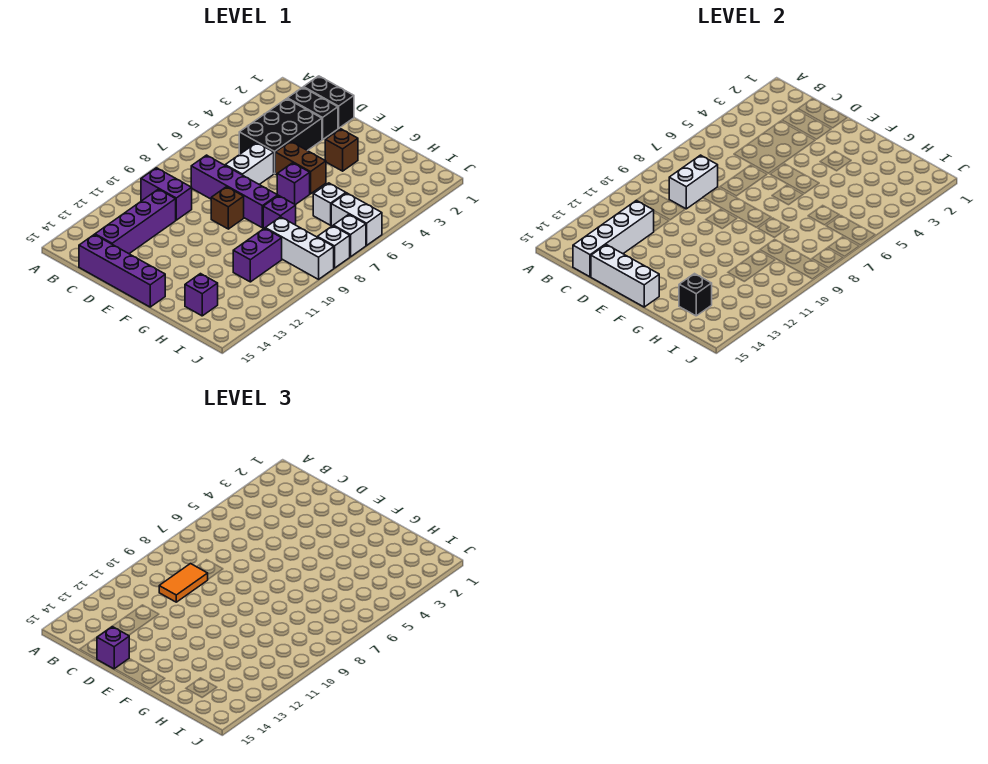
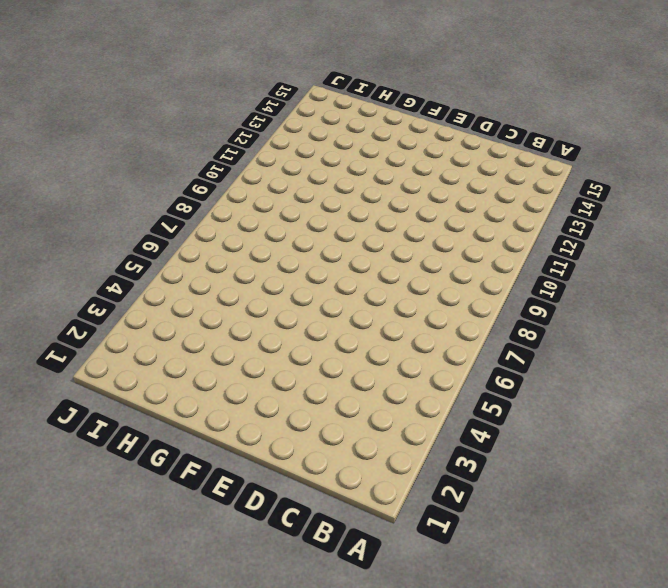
none -> purple 1x2 brick [141,168,192,220]
none -> black 1x2 brick [303,76,354,128]
none -> black 1x2 brick [287,87,338,140]

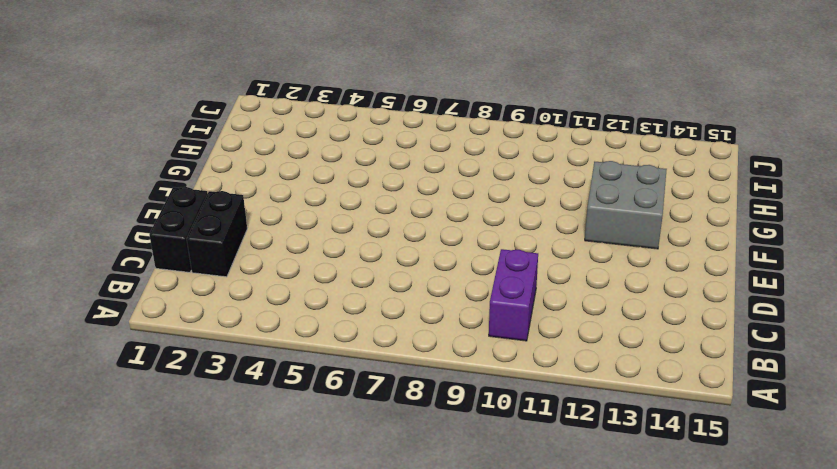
grey 2x2 brick [585,161,667,249] -> none
none -> black 2x3 brick [239,99,322,174]
none -> purple 1x4 brick [191,155,278,228]
none -> purple 1x4 brick [95,189,176,254]

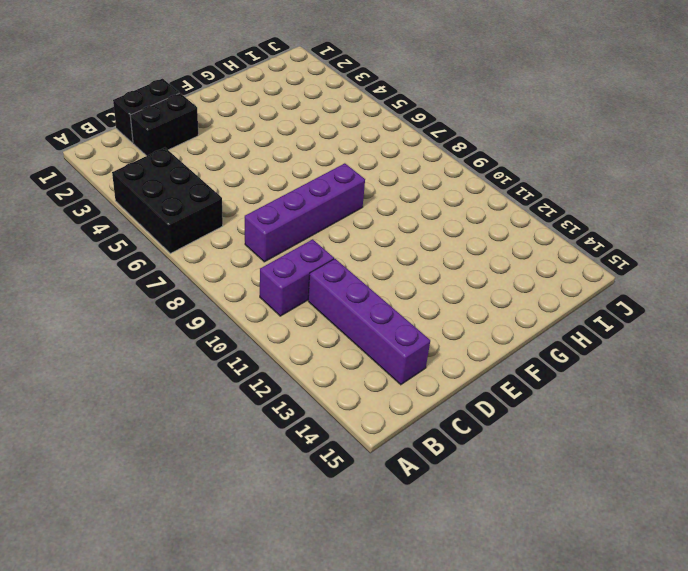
black 2x3 brick [112,148,223,254] -> black 2x3 brick moved to [239,99,322,174]
none -> purple 1x4 brick [79,235,165,307]
none -> white 1x2 brick [225,143,274,185]
none -> brown 1x2 brick [275,141,326,194]

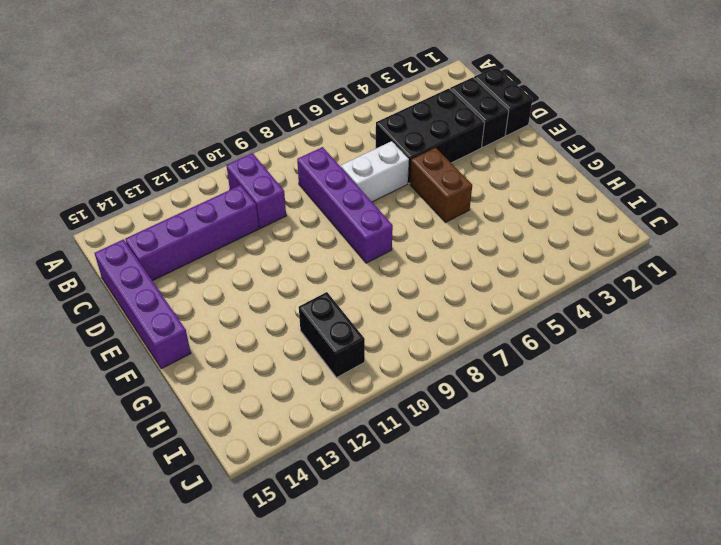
black 1x2 brick [299,292,365,378] -> purple 1x2 brick [233,228,282,282]
none -> brown 1x1 brick [211,187,244,229]
none -> brown 1x1 brick [325,129,358,171]
none -> purple 1x1 brick [277,163,310,205]

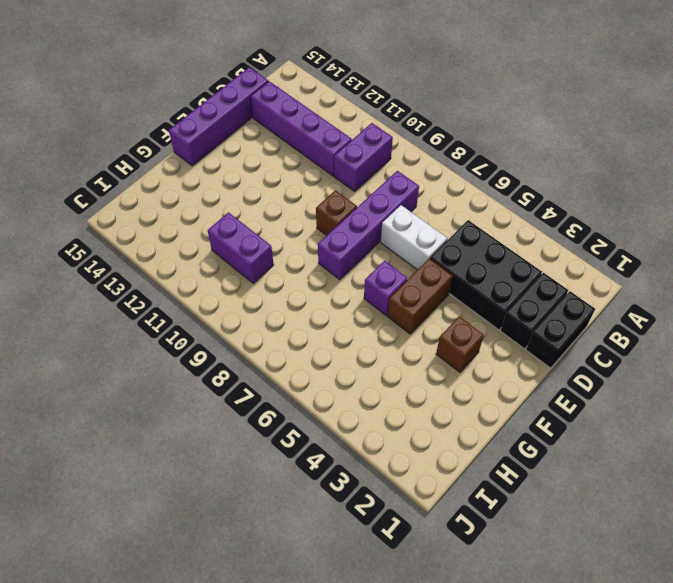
none -> purple 1x1 brick [263,196,296,229]
none -> white 1x1 brick [313,183,346,225]
none -> white 1x3 brick [265,217,334,279]

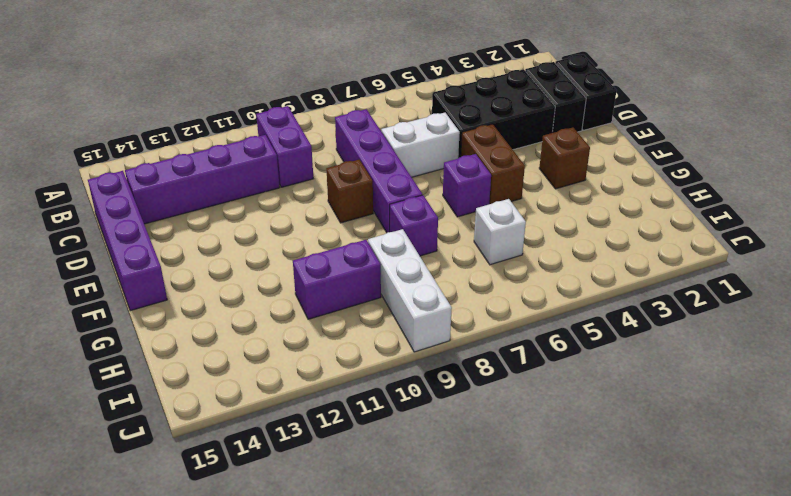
none -> purple 1x1 brick [185,274,218,316]
none -> white 1x2 brick [331,193,382,245]
none -> white 1x1 brick [333,214,366,257]

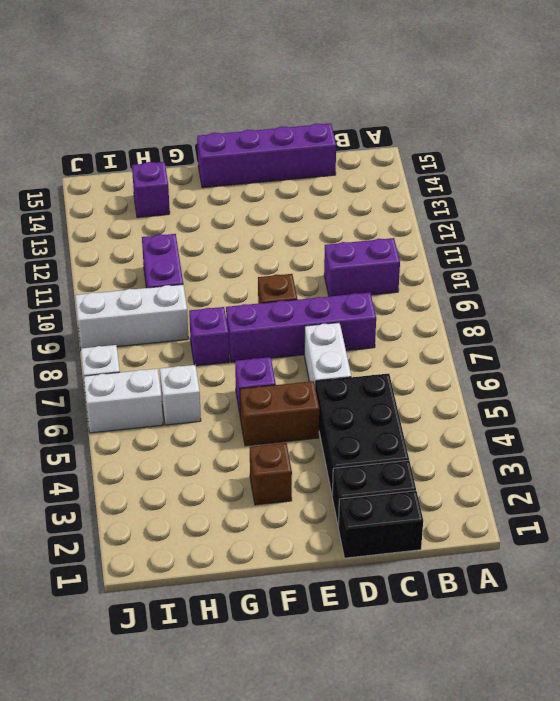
none -> purple 1x4 brick [95,189,176,254]
none -> white 1x1 brick [318,226,350,268]
none -> white 1x2 brick [669,155,718,209]

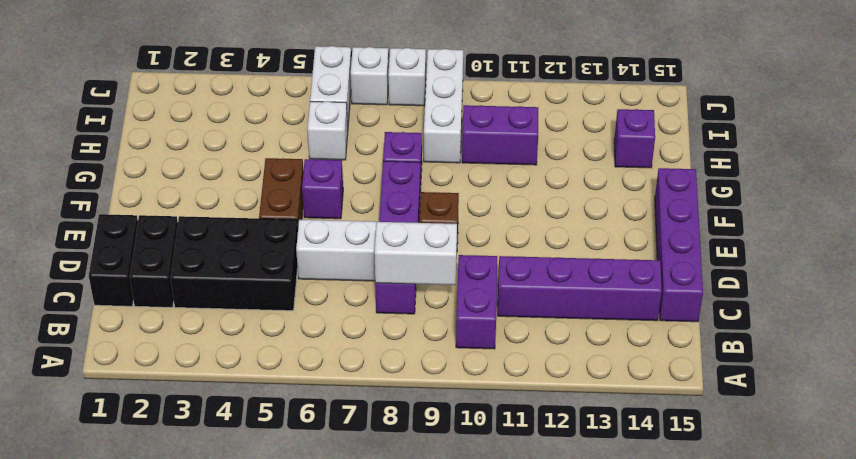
none -> brown 1x1 brick [325,129,358,171]
none -> white 1x4 brick [573,200,654,277]
none -> white 1x3 brick [591,245,659,307]

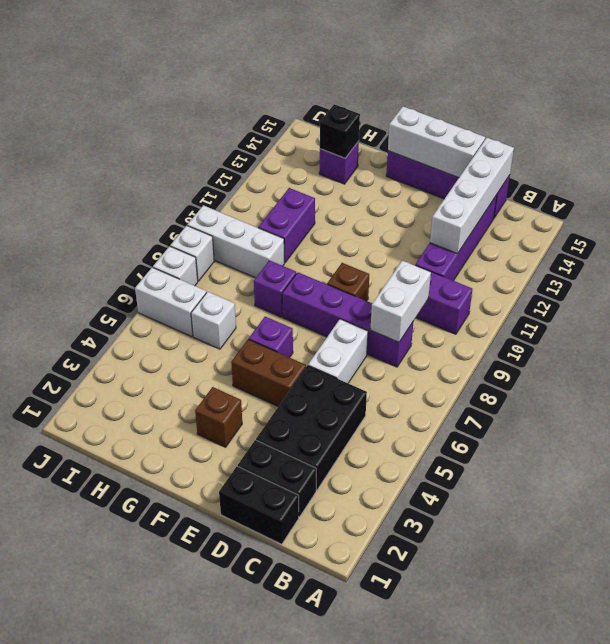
none -> orange 1x2 tile [159,564,208,602]
none -> purple 1x1 brick [97,627,129,669]

